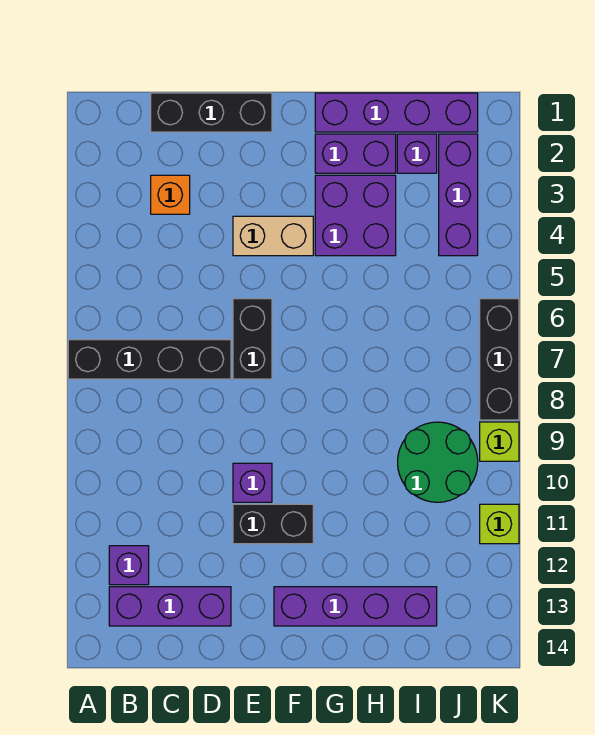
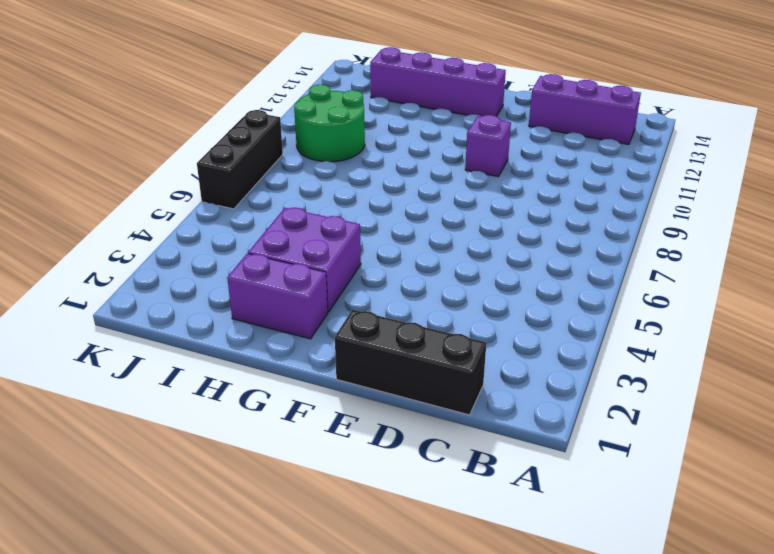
none -> black 1x4 brick [68,340,231,379]
none -> purple 1x1 brick [109,546,149,585]
none -> orange 1x1 brick [151,175,190,214]

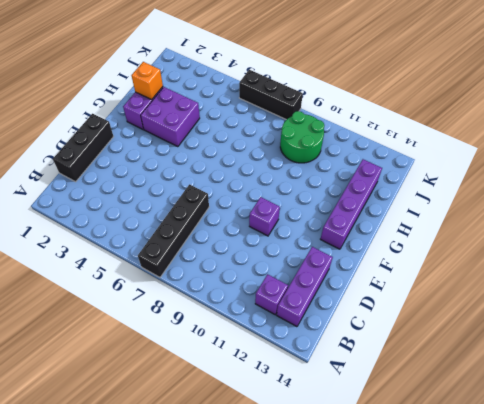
orange 1x1 brick [132,62,163,100] -> orange 1x1 brick moved to [151,175,190,214]
none -> tan 1x2 brick [233,216,313,256]
none -> black 1x2 brick [233,299,272,379]
none -> black 1x2 brick [233,504,313,544]

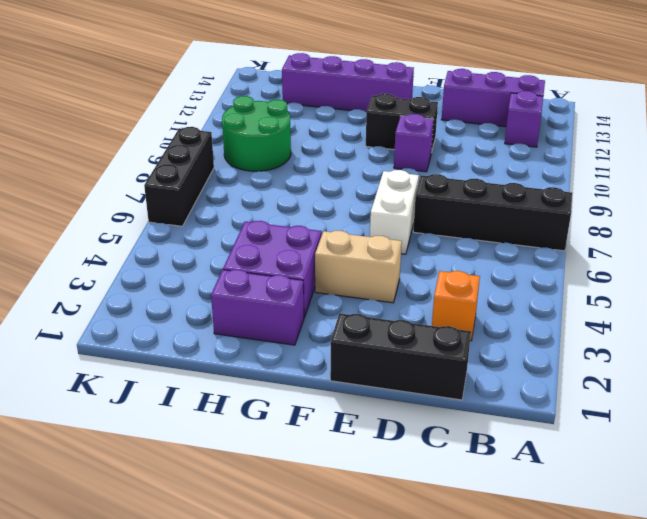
white 1x2 brick [370,170,419,254] -> black 1x2 brick [233,299,272,379]
none -> purple 1x4 brick [315,93,478,132]
none -> purple 1x1 brick [397,134,437,173]
none -> purple 1x3 brick [439,134,478,256]

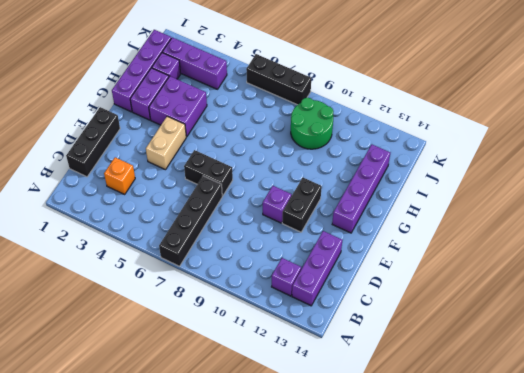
none -> lime 1x1 brick [480,422,519,461]
none -> lime 1x1 brick [480,504,519,544]

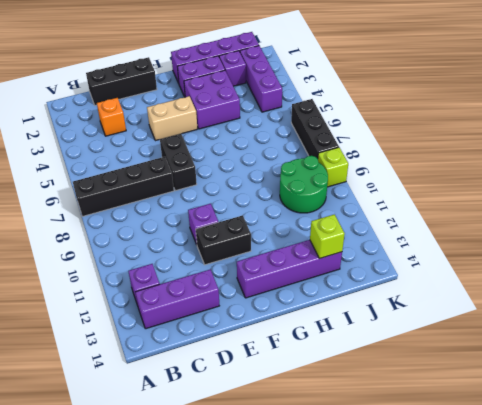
lime 1x1 brick [310,214,345,259] -> lime 1x1 brick moved to [480,504,519,544]

